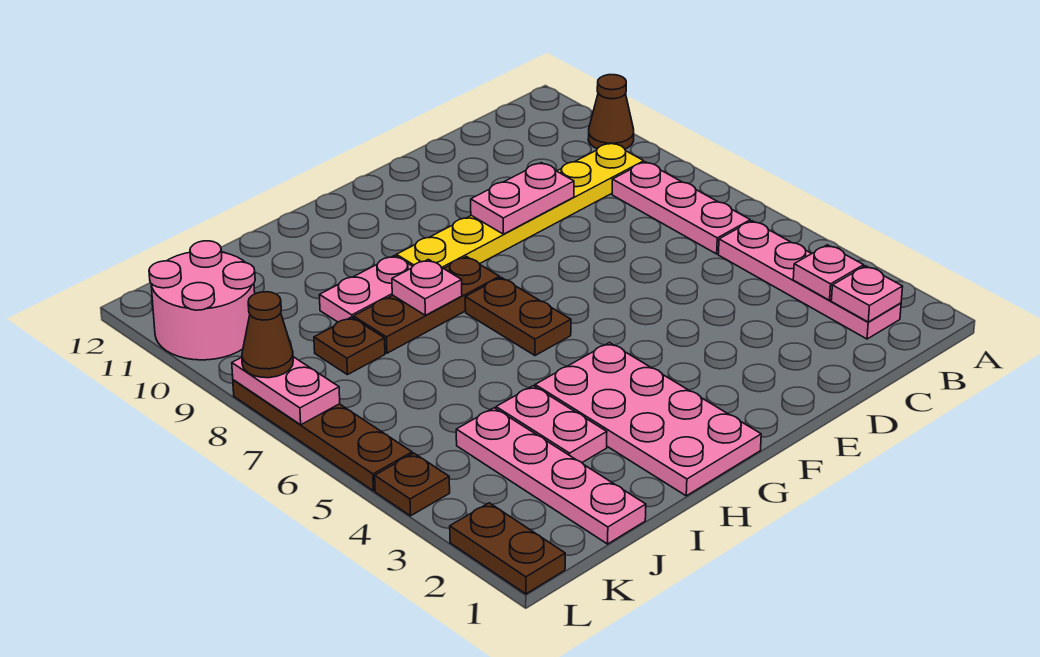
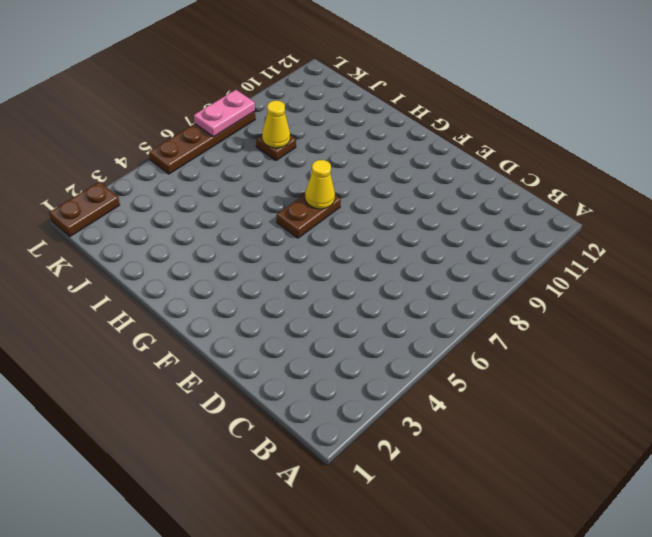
yellow 1x1 cone [305,160,335,209] -> none
yellow 1x1 cone [262,101,290,148] -> none
none -> brown 1x1 cone [588,75,634,149]
none -> pink 1x4 plate [718,221,901,339]
none -> pink 1x3 plate [612,162,750,254]

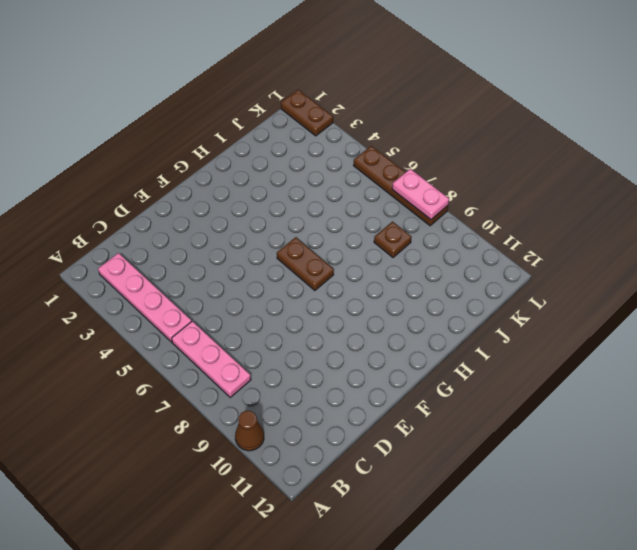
none -> yellow 1x6 plate [396,143,644,268]
none -> pink 2x4 plate [535,343,761,496]
none -> brown 1x3 plate [354,256,500,353]

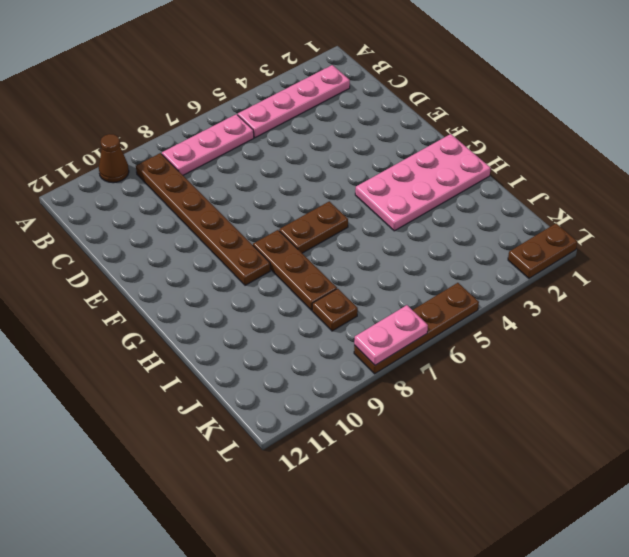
brown 1x6 plate [136,153,270,285] -> yellow 1x6 plate [396,143,644,268]
none -> pink 1x2 plate [319,255,413,322]
none -> pink 1x2 plate [496,386,607,462]
none -> pink 1x4 plate [456,408,646,544]

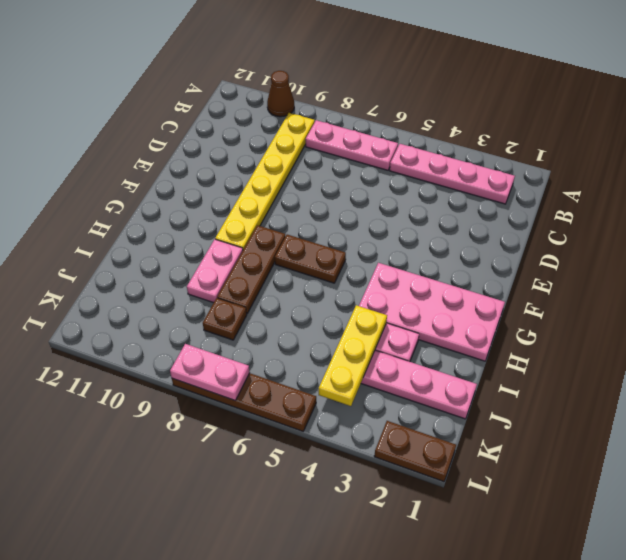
yellow 1x3 plate [319,305,387,406] -> none
none -> pink 2x2 round brick [149,241,255,360]
none -> brown 1x1 plate [375,453,450,516]
none -> pink 1x1 plate [831,266,903,322]

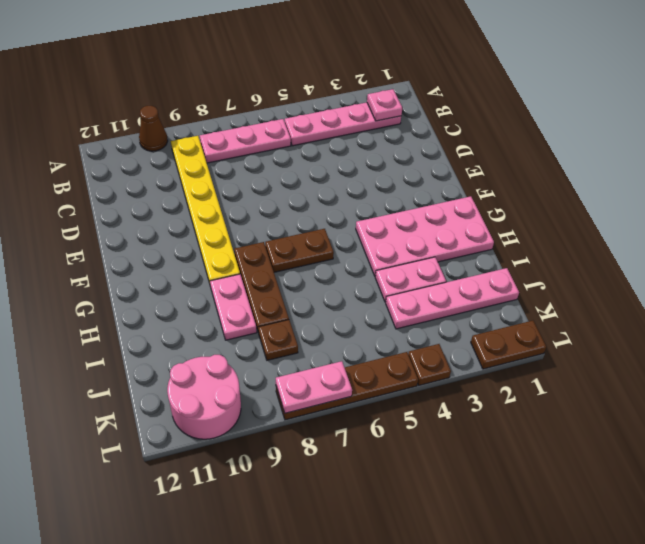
none -> pink 1x1 plate [793,245,864,300]
none -> pink 1x2 plate [471,163,574,234]
none -> pink 1x1 plate [392,259,462,315]

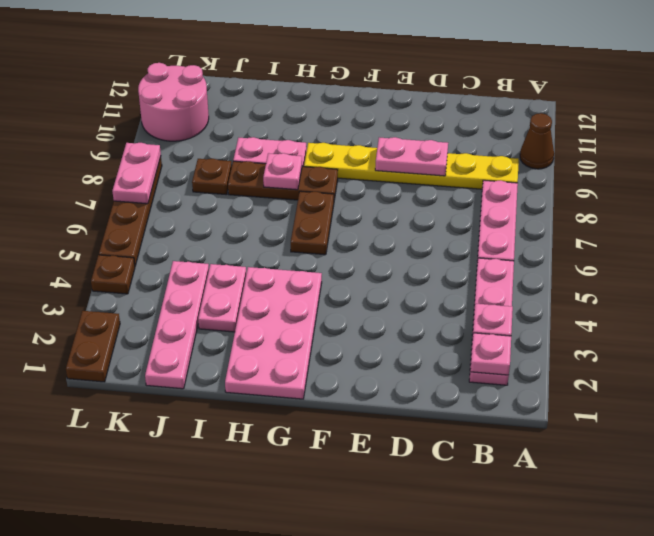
none -> brown 1x1 cone [242,292,293,378]

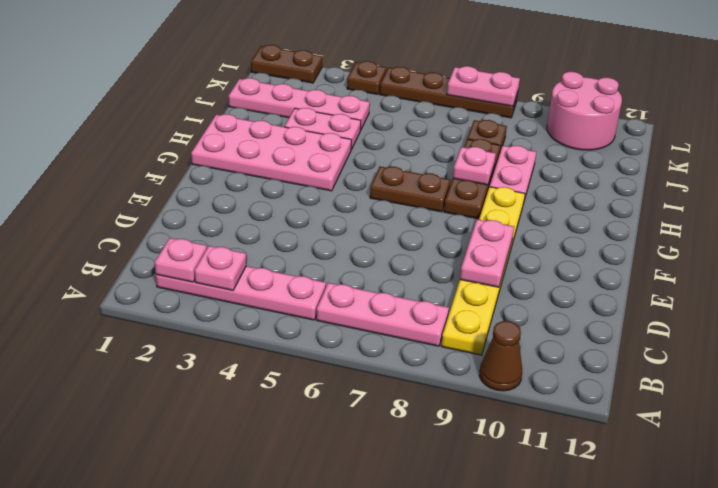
none -> brown 1x1 cone [242,292,293,378]

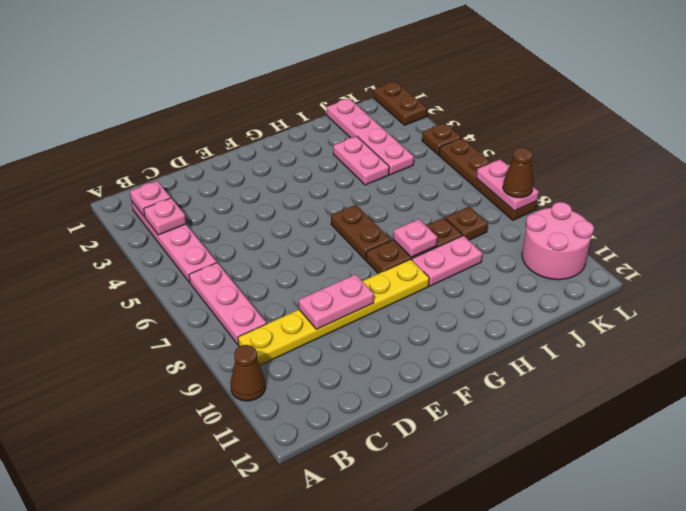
none -> pink 2x4 plate [535,343,761,496]

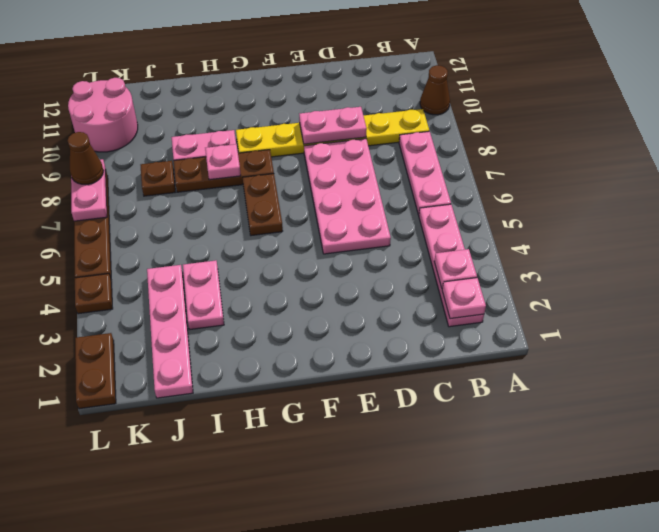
pink 2x4 plate [304,139,391,254] -> pink 2x4 plate moved to [535,343,761,496]

